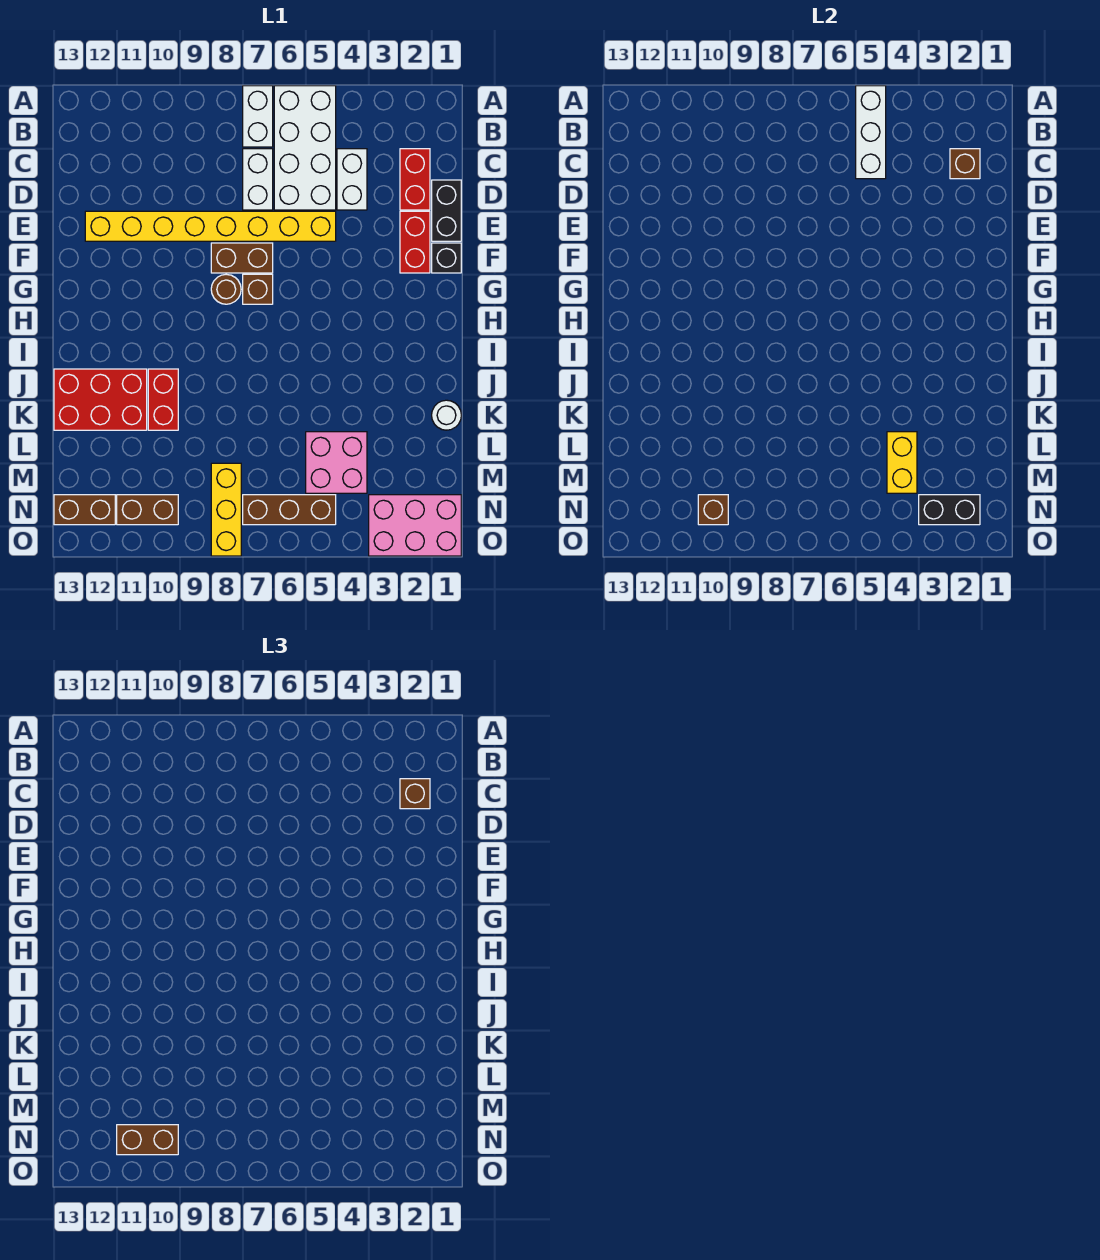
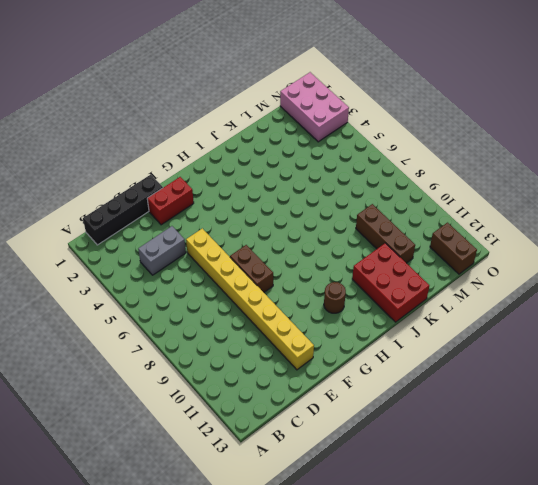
black 1x4 brick [83,175,163,245] -> black 1x2 brick [432,180,461,241]
grey 1x2 brick [138,226,186,275] -> white 1x2 brick [337,149,367,210]
brown 1x1 round brick [324,282,346,313] -> brown 1x1 round brick moved to [211,274,241,304]
brown 1x3 brick [356,204,415,263] -> brown 1x3 brick moved to [243,495,336,525]
none -> white 2x4 brick [274,86,336,210]
none -> white 1x2 brick [243,86,273,147]
none -> red 1x2 brick [400,149,430,210]

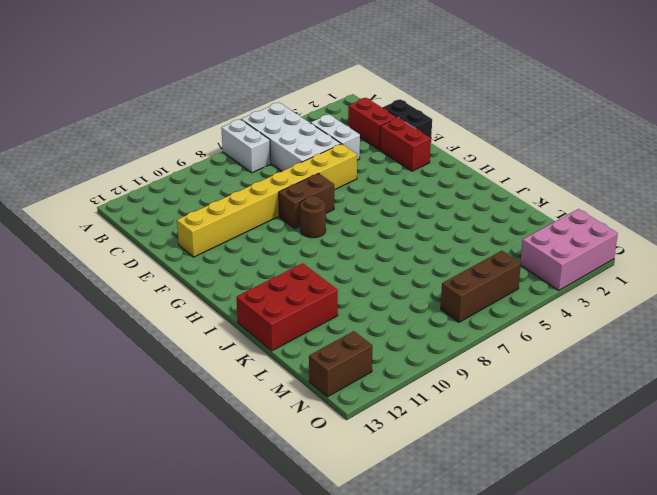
none -> white 1x2 brick [243,149,273,210]
none -> black 1x1 brick [432,243,461,273]
none -> brown 1x1 brick [243,274,273,304]

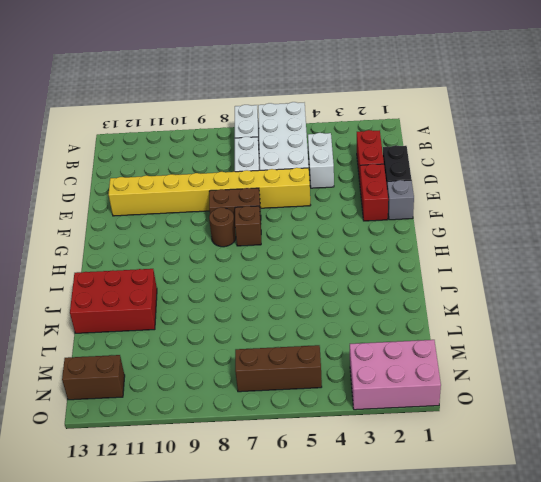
grey 1x1 brick [387,180,414,220] -> black 1x1 brick [432,243,461,273]
none -> red 1x2 brick [148,369,178,430]
none -> white 1x1 round brick [432,400,461,430]
none -> pink 2x2 brick [306,432,367,493]

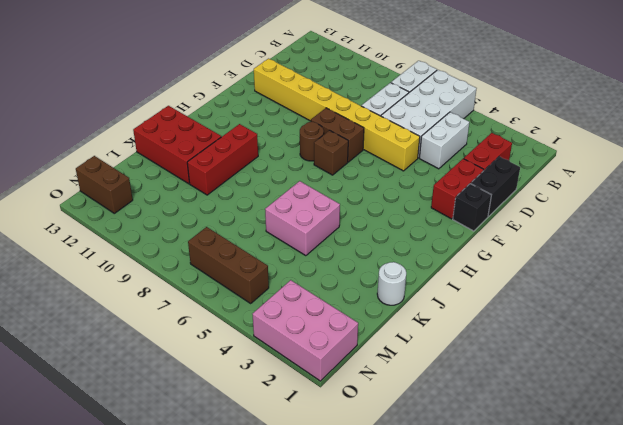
red 1x3 brick [187,124,258,195] -> red 1x2 brick [148,369,178,430]
pink 2x2 brick [265,181,340,256] -> pink 2x2 brick moved to [306,432,367,493]
none -> yellow 1x3 brick [211,463,241,556]
none -> brown 1x2 brick [117,495,178,525]
none -> white 1x3 brick [856,86,886,179]

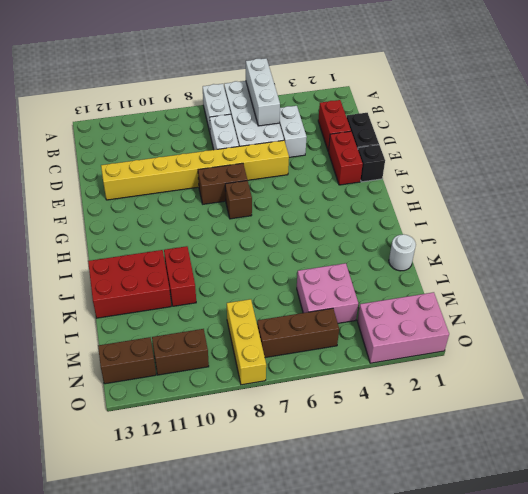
none -> brown 1x1 round brick [211,274,241,304]
none -> brown 1x1 brick [950,149,980,179]
none -> yellow 1x2 brick [887,432,917,493]

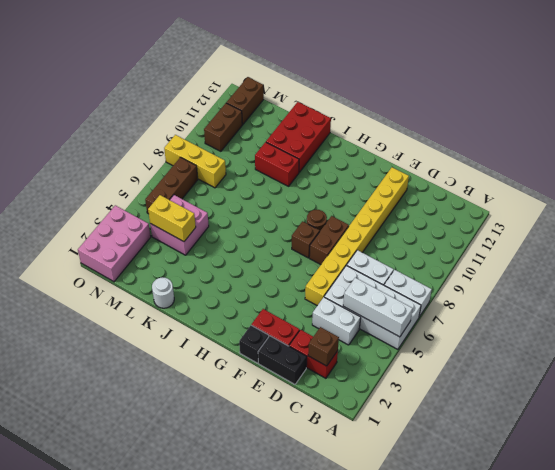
none -> black 1x2 brick [919,495,980,525]
none -> brown 1x1 brick [698,495,728,525]
none -> brown 1x1 brick [400,779,430,809]

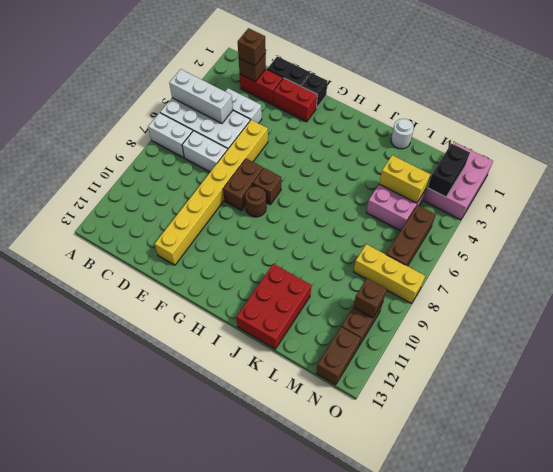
none -> red 1x2 brick [148,369,178,430]
none -> brown 1x2 brick [117,1125,178,1155]

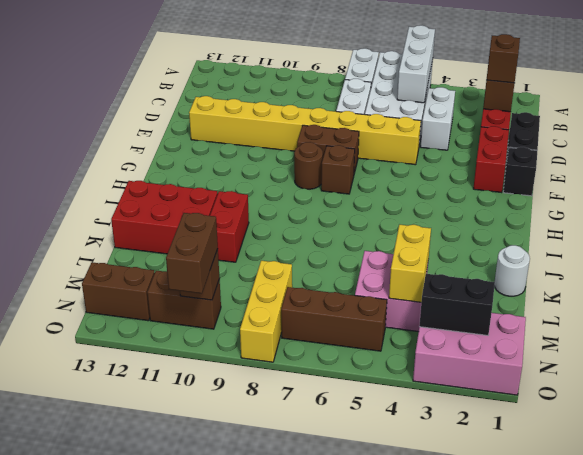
brown 1x2 brick [166,213,218,293] -> brown 1x2 brick turned to [117,1125,178,1155]

